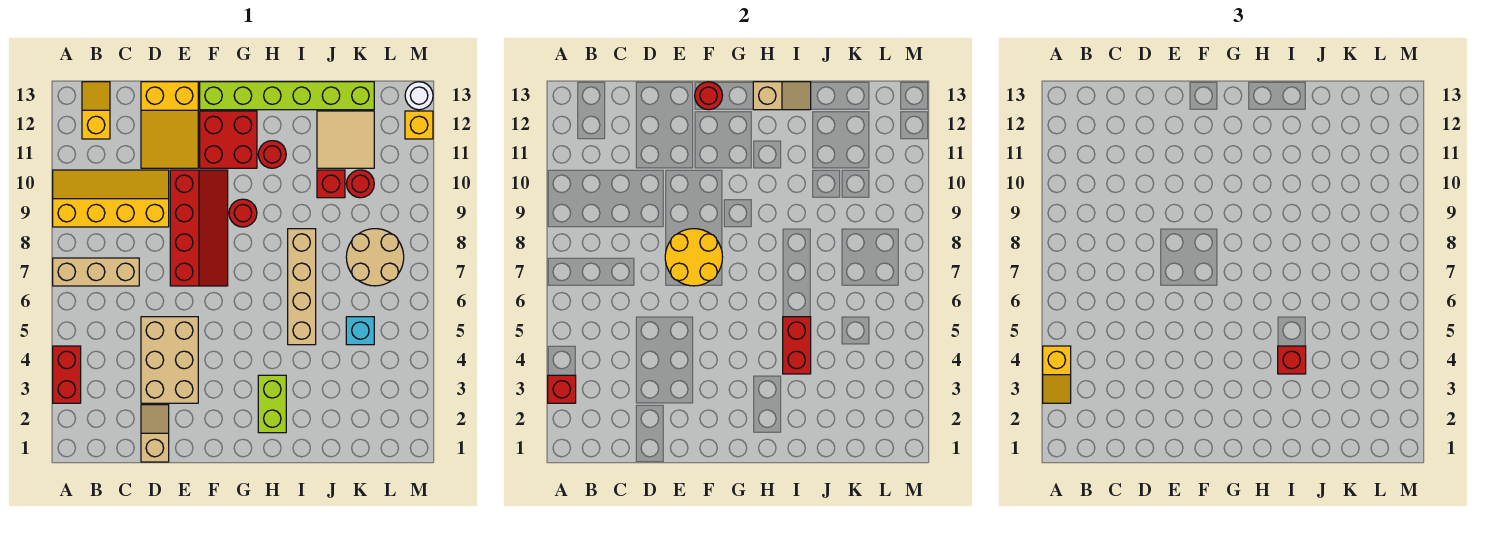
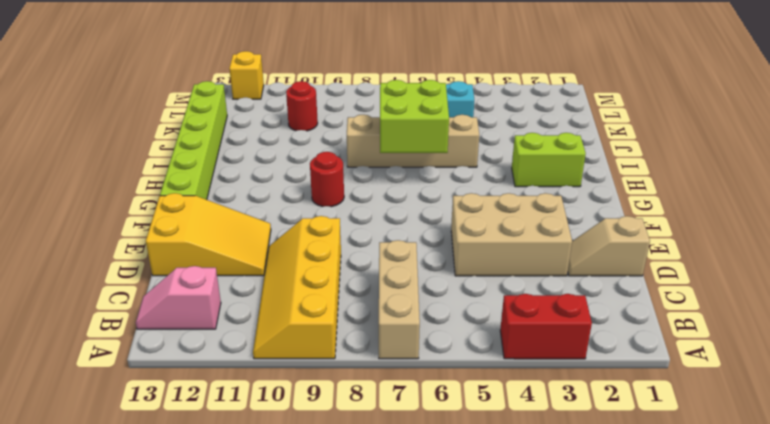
pink 1x2 slope [136,266,221,329] -> yellow 1x2 slope [82,82,110,139]
lime 2x2 brick [380,80,449,153] -> none
none -> red 2x4 slope [170,170,228,286]
none -> red 2x2 brick [200,111,257,168]
none -> red 1x1 round brick [258,141,286,168]

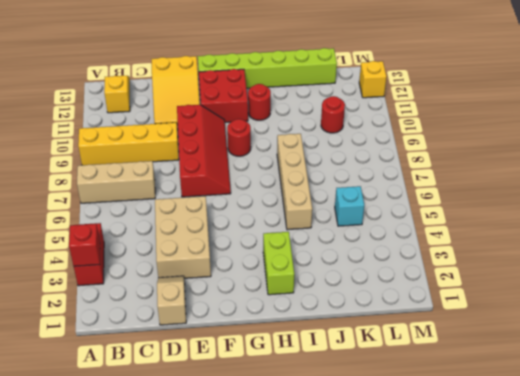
none -> red 1x1 brick [317,170,345,198]
none -> tan 2x2 tile [317,111,374,168]
none -> tan 2x2 round brick [346,229,404,286]

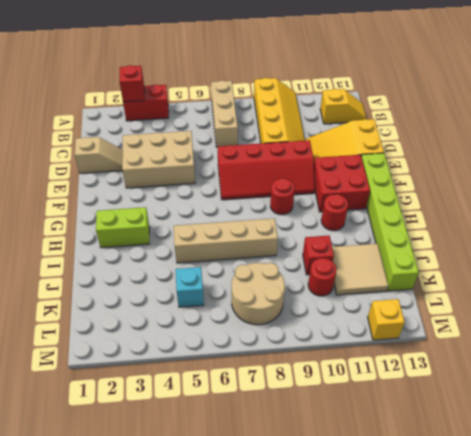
none -> white 1x1 round brick [405,82,433,110]
none -> yellow 2x2 round brick [665,229,723,286]
none -> red 1x1 round brick [695,82,723,110]

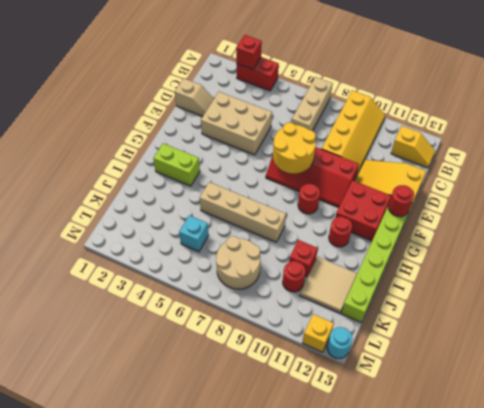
cyan 1x1 round brick [327,327,352,358] -> white 1x1 round brick [405,82,433,110]
none -> tan 1x2 slope [753,82,811,110]
none -> red 1x2 brick [783,317,811,374]
none -> yellow 1x2 slope [1043,346,1071,403]

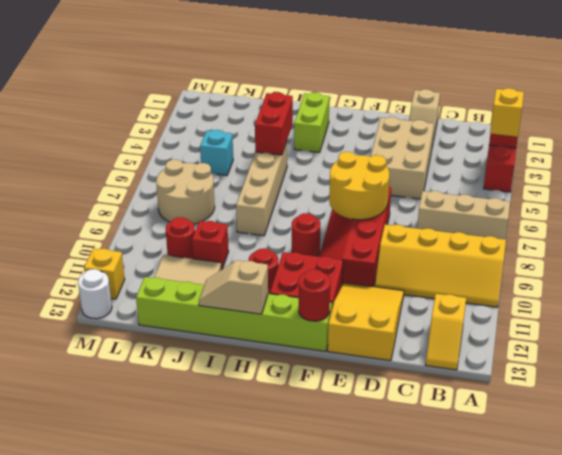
none -> red 1x1 brick [1278,346,1306,374]

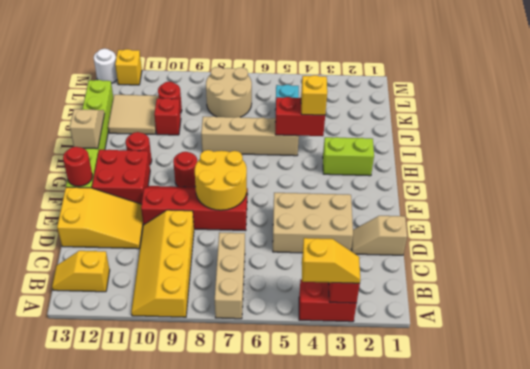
yellow 1x1 brick [301,75,327,115] -> red 1x1 brick [1278,346,1306,374]

